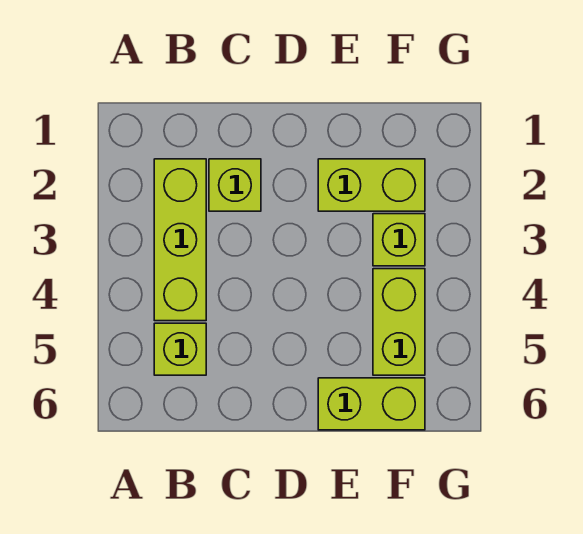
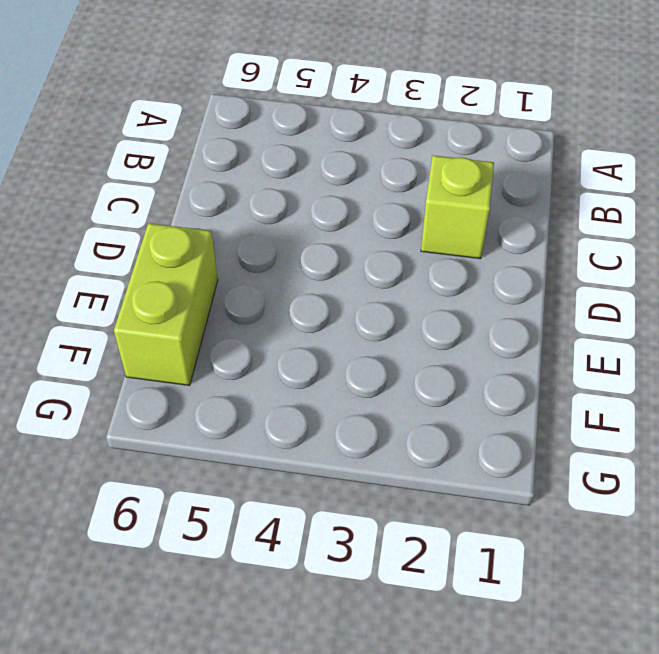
none -> lime 1x3 brick [154,159,206,321]
none -> lime 1x1 brick [154,323,206,375]

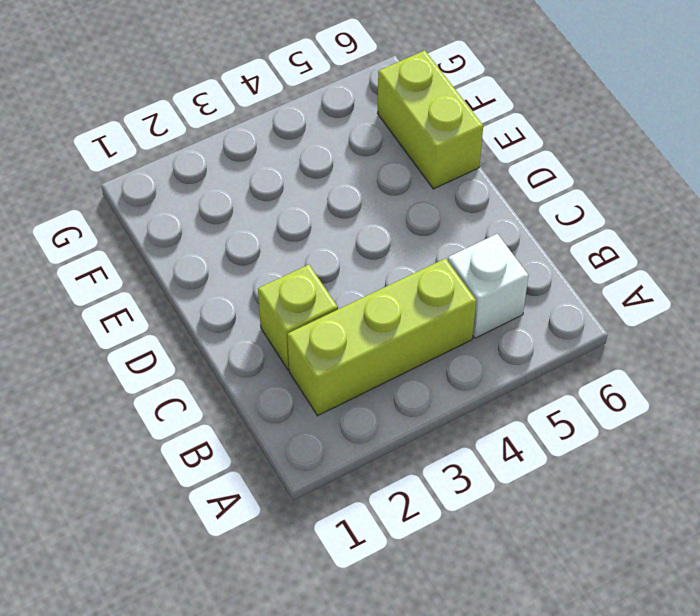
white 1x1 brick [448,234,528,338] -> lime 1x1 brick [154,323,206,375]
none -> lime 1x2 brick [318,159,425,211]
none -> lime 1x1 brick [373,214,425,266]

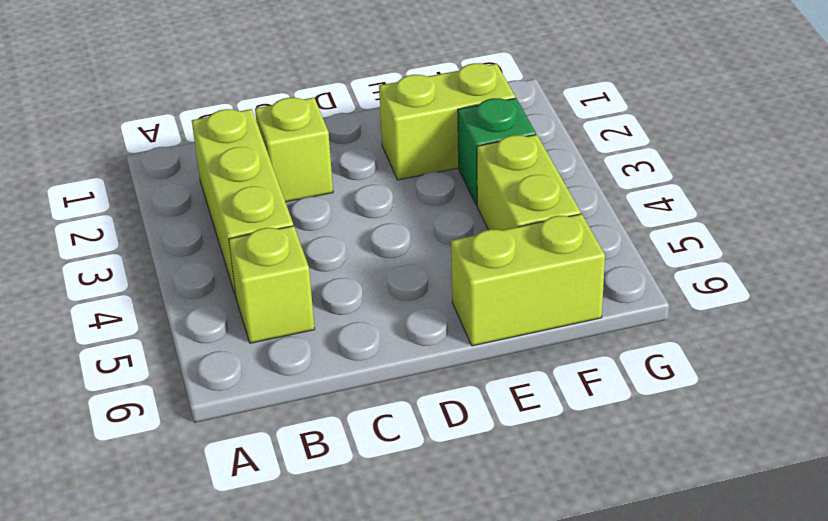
green 1x1 brick [458,98,536,205] -> lime 1x1 brick [373,214,425,266]

